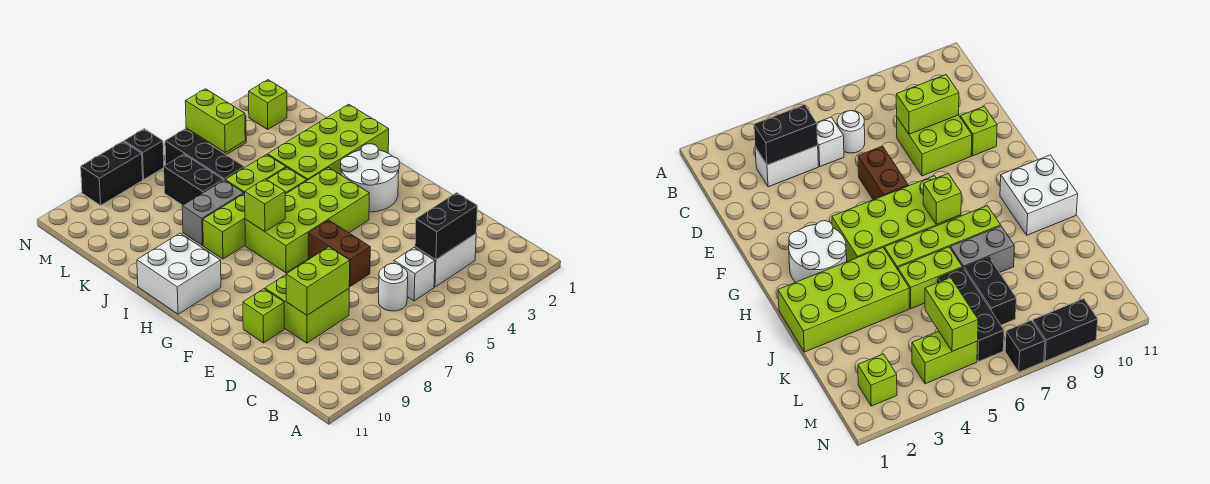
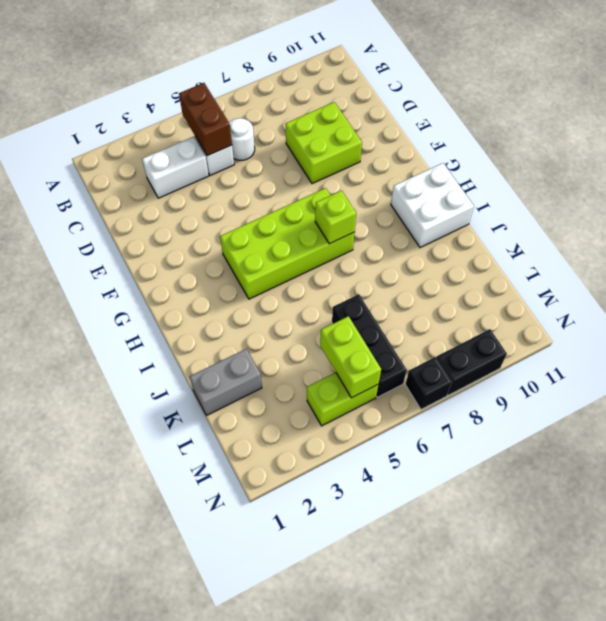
brown 1x2 brick [179,83,232,156] -> brown 1x2 brick moved to [308,220,370,287]
grey 1x2 brick [190,349,262,415] -> grey 1x2 brick moved to [182,180,244,245]
none -> lime 1x1 brick [243,289,284,343]
none -> white 2x2 round brick [341,144,399,212]
none -> lime 2x4 brick [268,104,389,180]

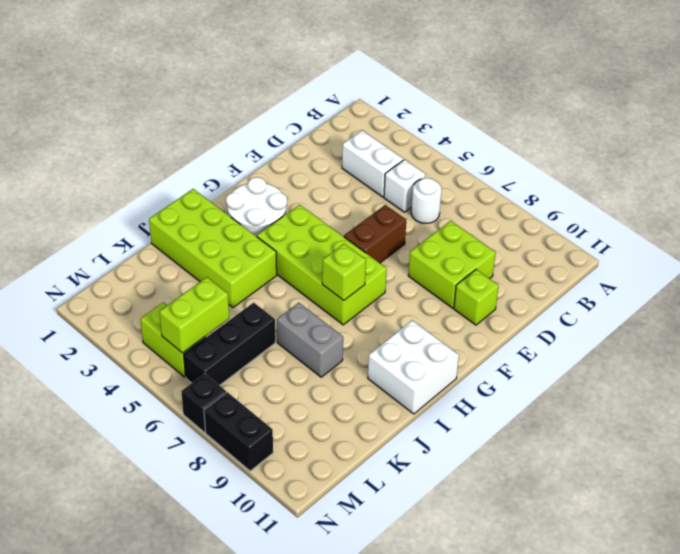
none -> lime 1x4 brick [203,168,307,259]
none -> lime 1x2 brick [225,155,286,193]
none -> black 1x2 brick [164,154,223,205]

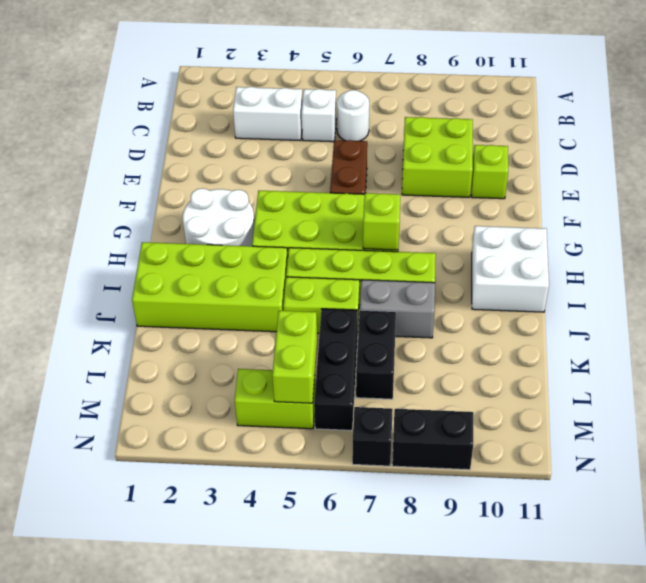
none -> lime 1x1 brick [249,80,287,129]
none -> black 1x2 brick [415,193,477,259]
none -> lime 1x2 brick [286,247,350,315]

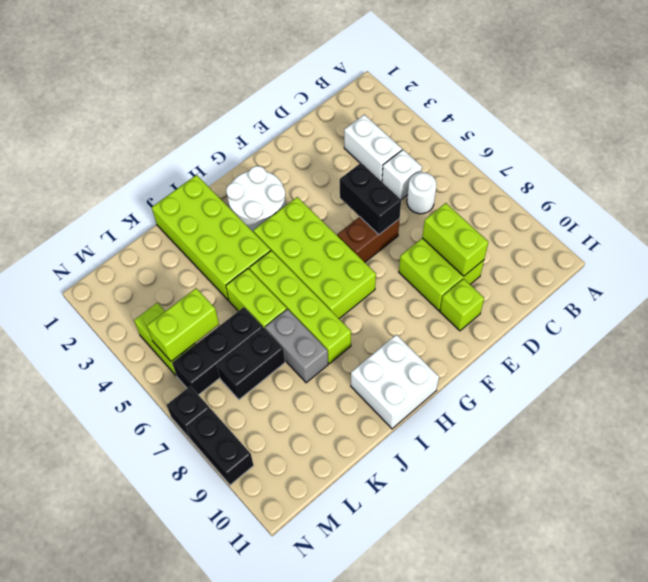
black 1x2 brick [340,163,401,235] -> black 1x2 brick moved to [415,193,477,259]
none -> lime 1x1 brick [249,80,287,129]
none -> lime 1x1 brick [245,179,285,232]

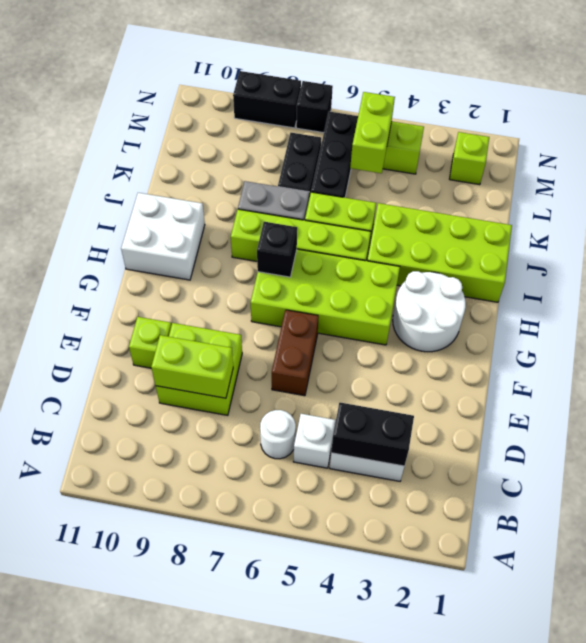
black 1x1 brick [257,222,297,277] -> lime 1x1 brick [245,179,285,232]

